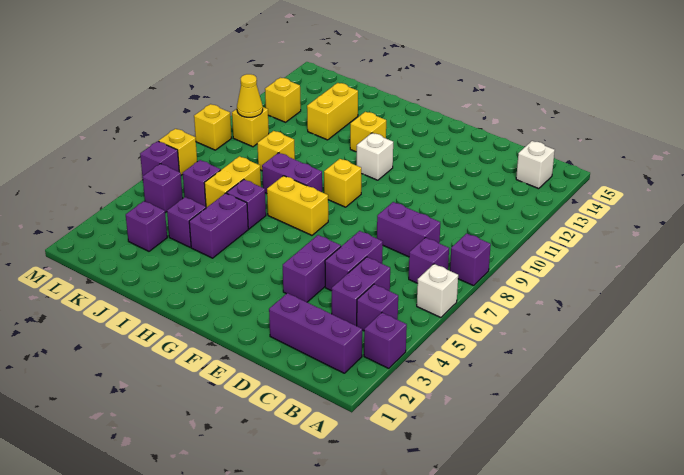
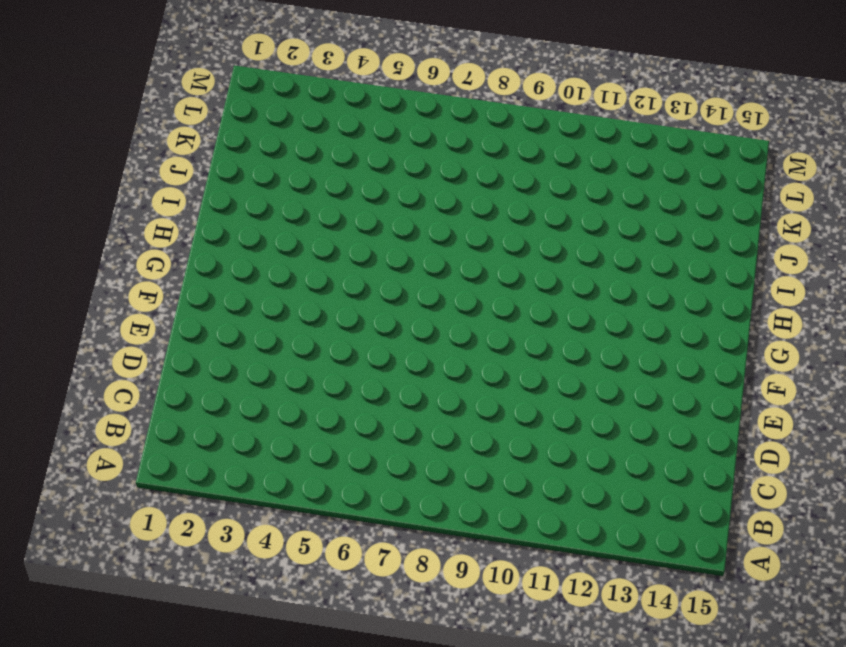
none -> purple 1x1 brick [364,313,407,368]
none -> white 1x1 brick [417,264,458,318]
none -> purple 1x1 brick [450,233,491,286]
none -> purple 1x3 brick [269,293,362,373]

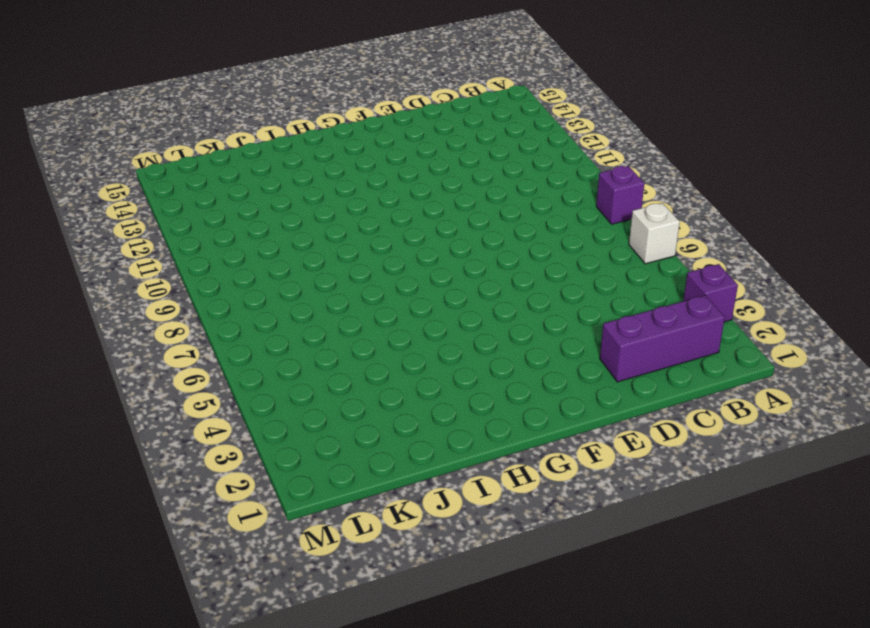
none -> purple 1x1 brick [357,284,398,331]
none -> purple 1x1 brick [409,238,449,283]
none -> white 1x1 brick [516,141,555,189]
none -> purple 1x2 brick [332,257,390,326]

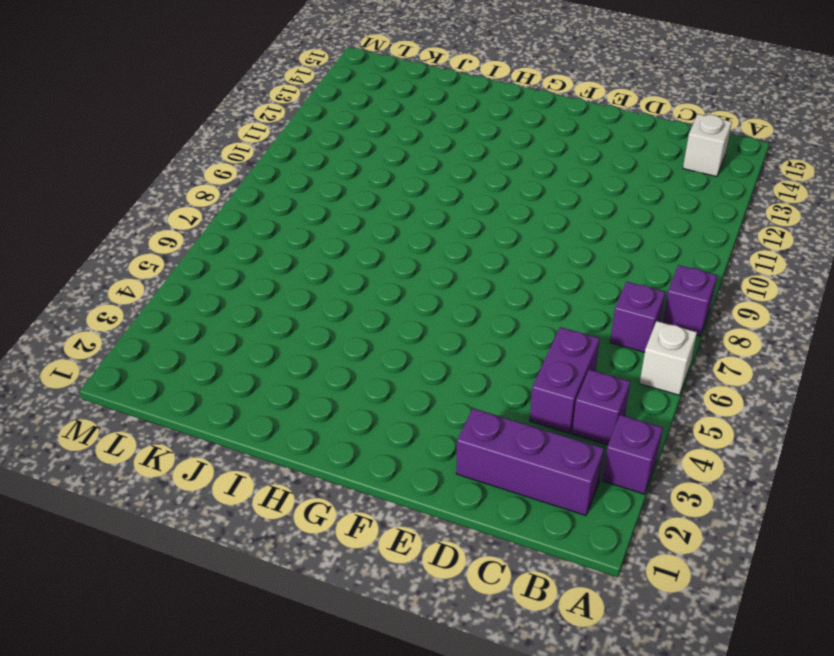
none -> purple 1x2 brick [377,202,440,257]
none -> purple 1x2 brick [325,231,383,291]
none -> purple 1x2 brick [283,235,341,302]
none -> yellow 1x2 brick [267,176,328,235]

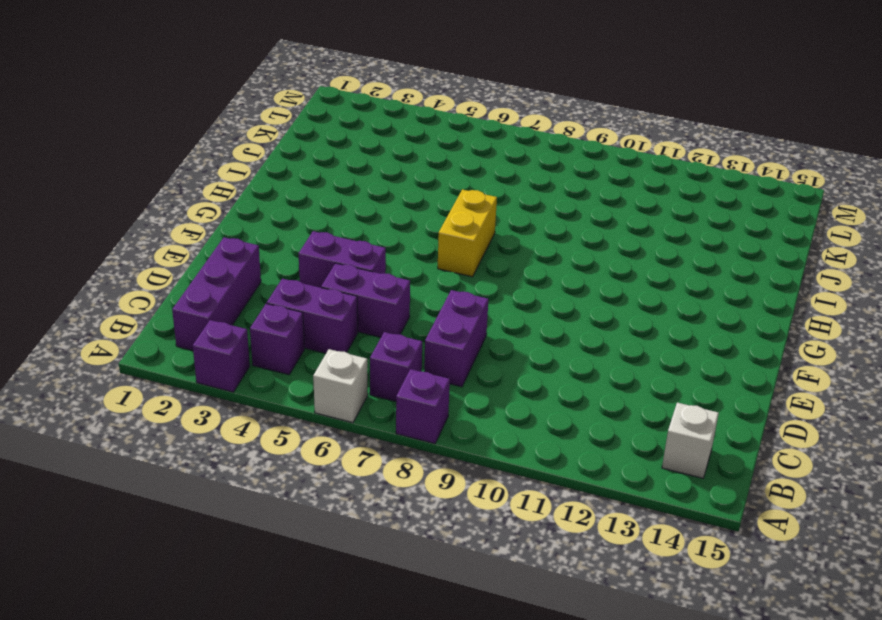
none -> yellow 1x1 brick [324,159,361,207]
none -> white 1x1 brick [357,133,393,180]
none -> purple 1x2 brick [262,153,322,193]
none -> yellow 1x1 brick [350,112,386,152]

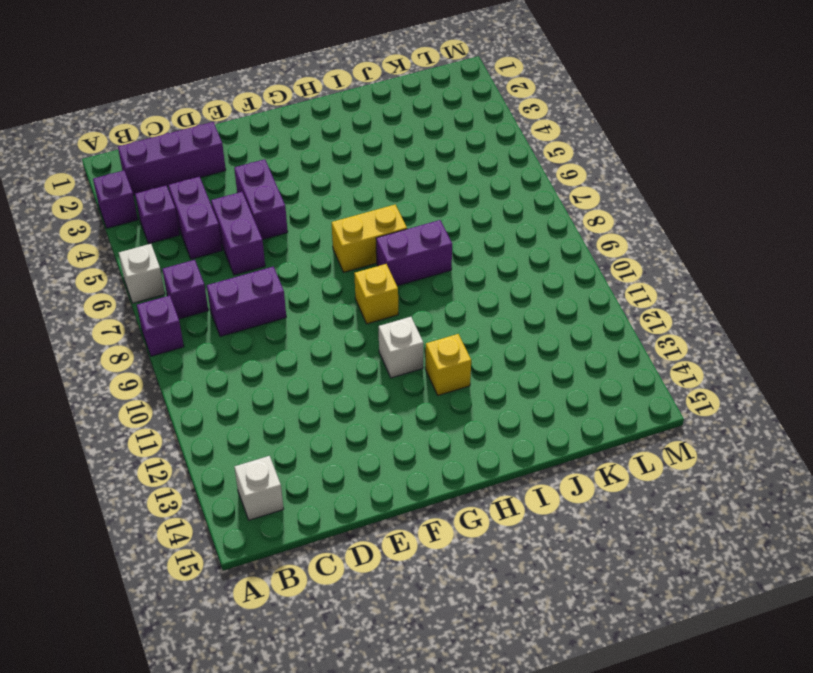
none -> purple 1x2 brick [189,193,248,258]
none -> purple 1x1 brick [227,179,266,229]
none -> purple 1x1 brick [167,197,206,247]
none -> yellow 1x2 brick [204,156,261,208]

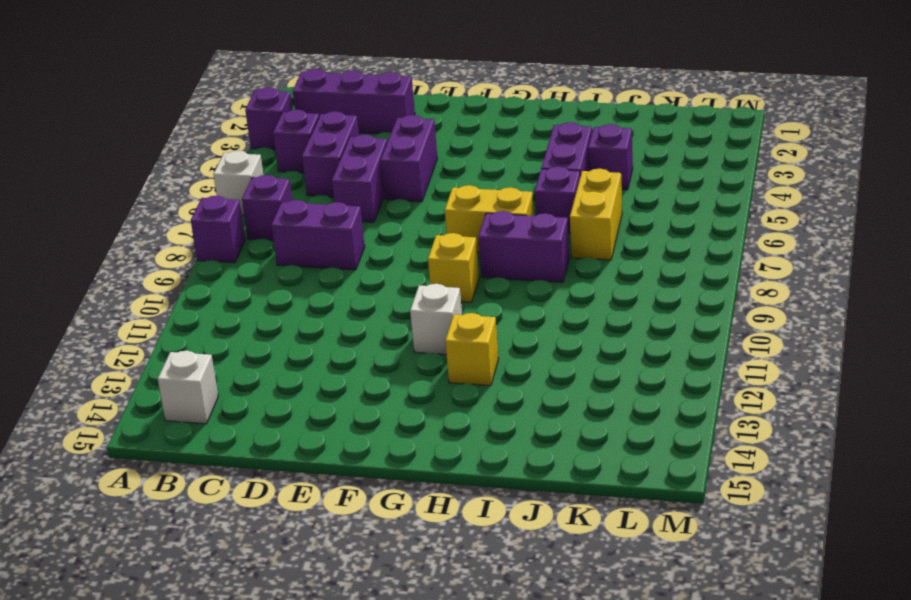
none -> yellow 1x1 brick [257,131,295,171]
none -> yellow 1x2 brick [307,83,358,140]
none -> purple 1x1 brick [126,201,167,251]
none -> purple 1x1 brick [183,160,221,206]

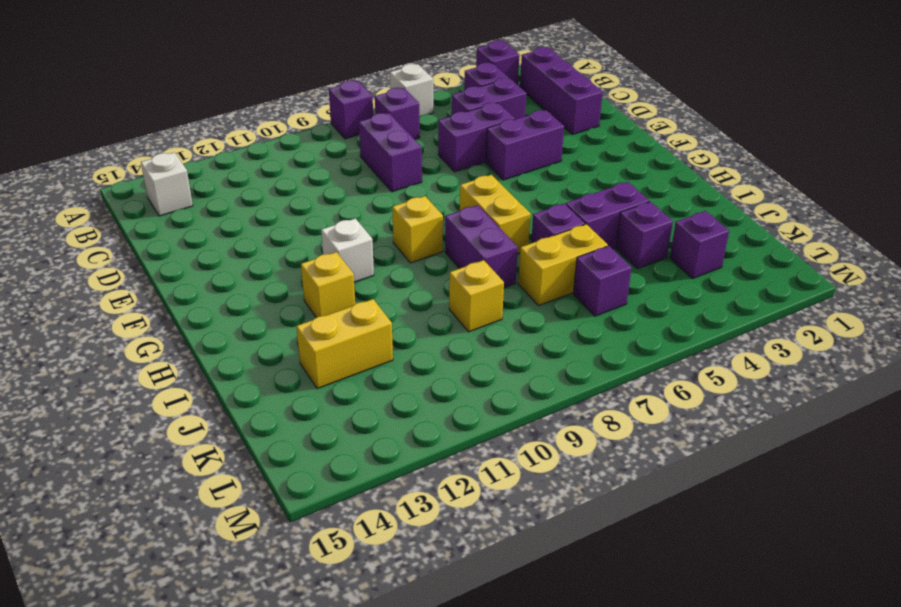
none -> purple 1x1 brick [143,164,183,212]
none -> yellow 1x1 brick [232,107,269,147]
none -> yellow 1x1 brick [265,78,301,122]
none -> purple 1x1 brick [140,141,179,178]

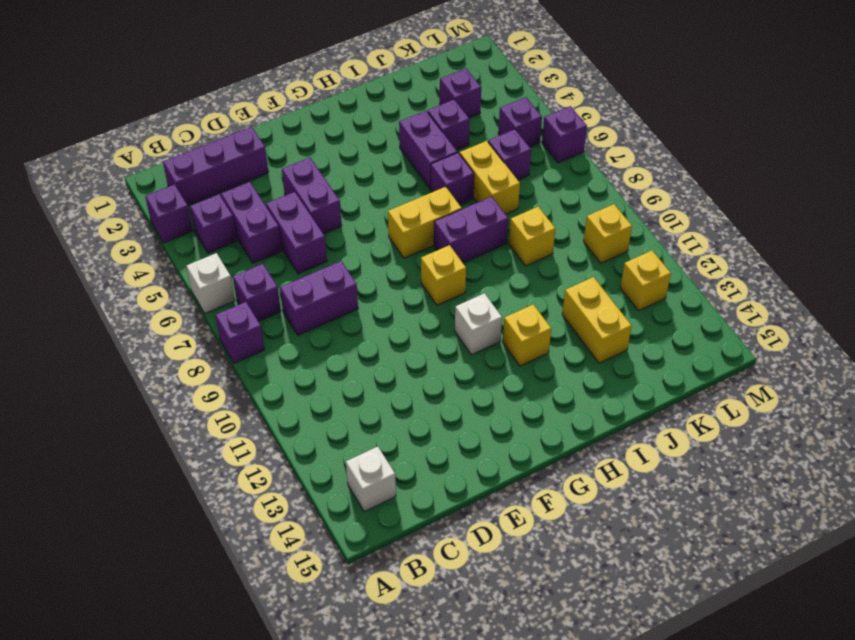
none -> yellow 1x1 brick [159,129,197,175]
none -> yellow 1x1 brick [194,104,231,150]
none -> yellow 1x1 cone [237,74,263,117]

